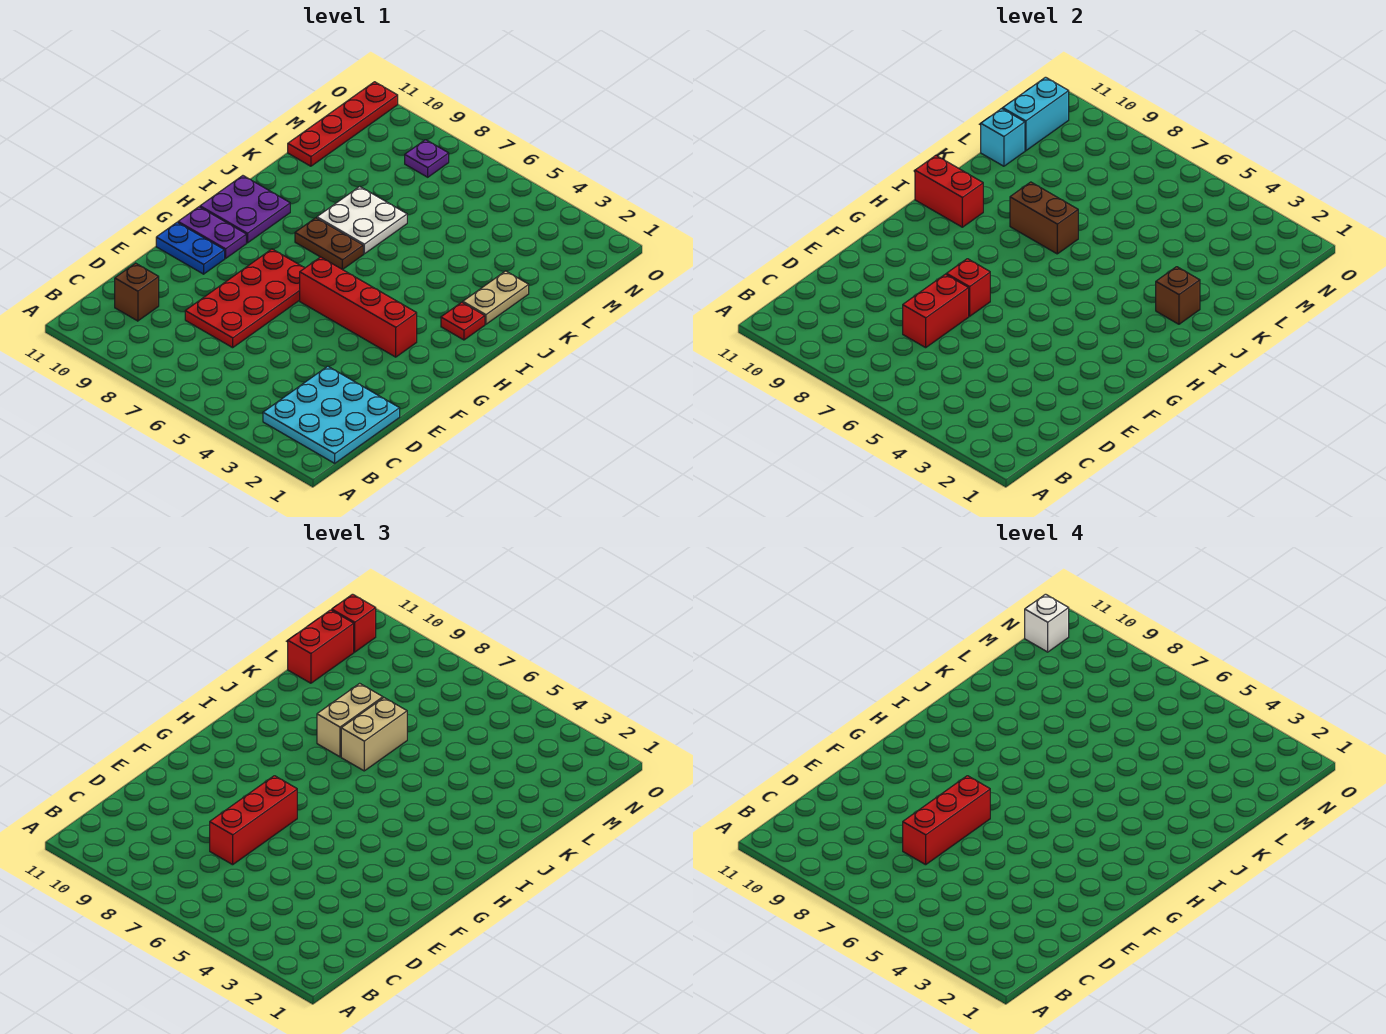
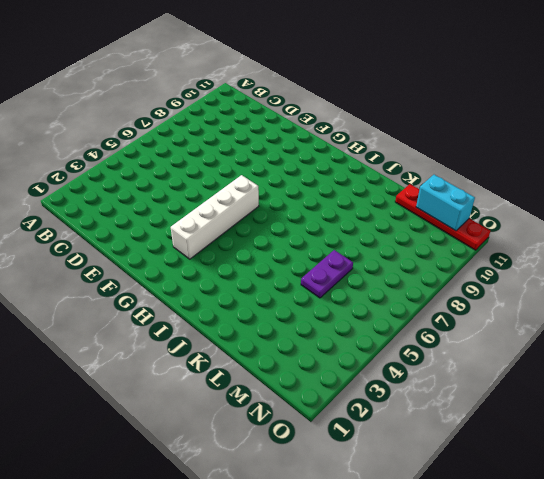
white 1x4 brick [171,175,259,259] -> red 1x4 brick [300,257,417,357]
purple 1x2 plate [301,250,353,298] -> purple 1x2 plate moved to [178,207,246,258]
none -> cyan 3x3 plate [263,366,400,463]
none -> brown 1x1 brick [115,263,159,321]
none -> red 2x4 plate [185,249,304,348]

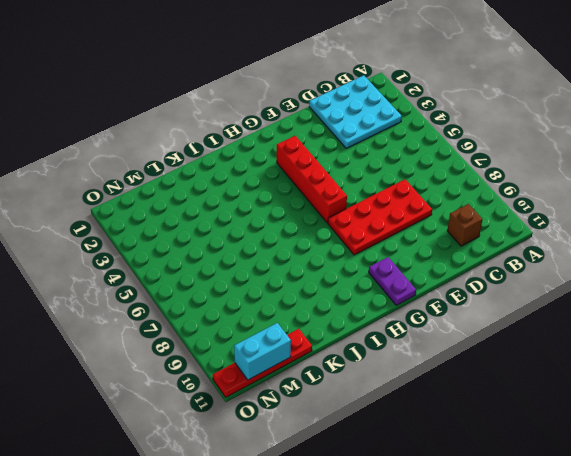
none -> blue 1x2 plate [156,222,225,274]
none -> purple 2x2 plate [200,176,290,243]
none -> red 1x1 plate [441,302,485,340]

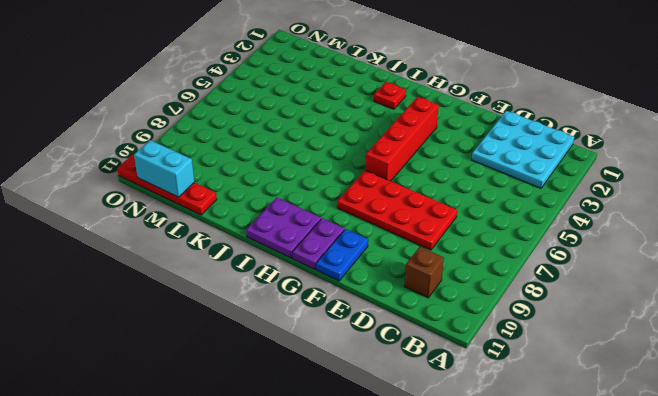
none -> brown 1x2 plate [295,218,363,270]
none -> tan 1x2 plate [463,271,529,324]
none -> white 2x2 plate [317,187,407,254]

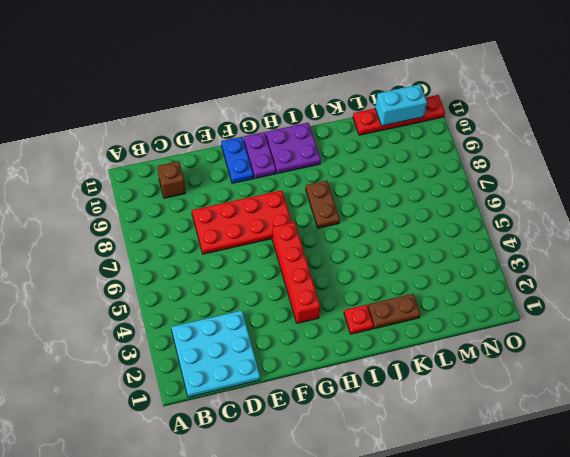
brown 1x2 plate [368,294,420,329] -> tan 1x2 plate [463,271,529,324]
none -> white 2x2 plate [317,187,407,254]
none -> purple 1x1 plate [405,140,449,177]
none -> red 1x2 brick [903,274,969,348]

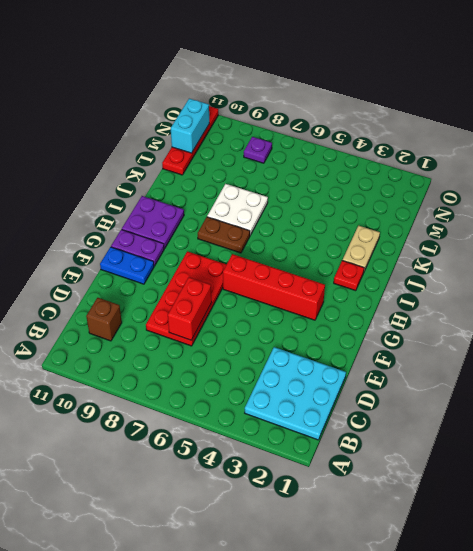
none -> red 1x1 brick [946,259,990,316]
none -> red 1x2 brick [915,156,983,227]
none -> brown 1x1 brick [1156,267,1200,324]

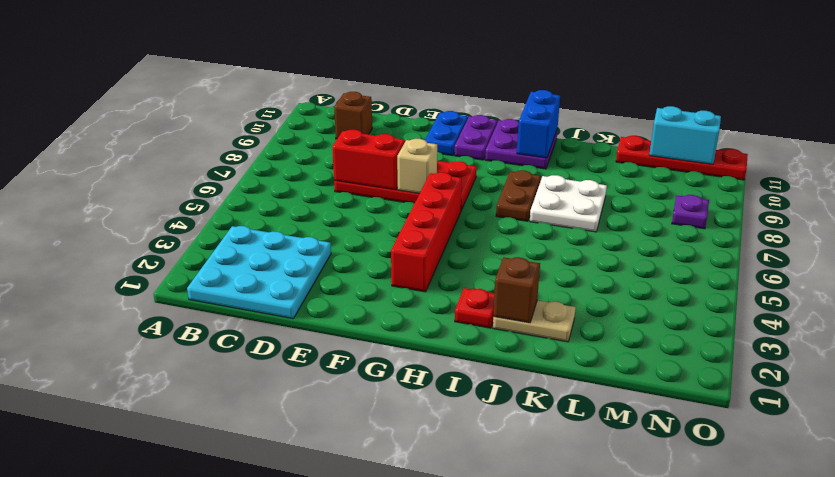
tan 1x1 brick [397,139,437,194] -> red 1x1 brick [946,259,990,316]
blue 1x2 brick [517,90,560,158] -> red 1x2 brick [915,156,983,227]
none -> brown 1x2 brick [1010,182,1078,254]
none -> cyan 1x1 brick [981,109,1025,166]
none -> red 1x3 brick [210,776,297,865]

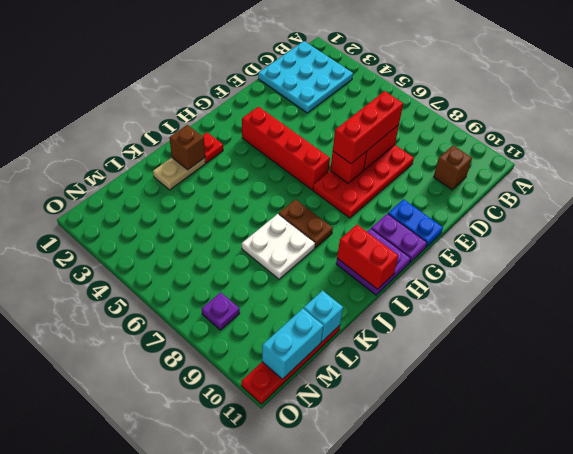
none -> brown 1x2 brick [1010,182,1078,254]
none -> tan 1x2 brick [341,698,407,771]
none -> tan 1x2 brick [317,683,383,757]

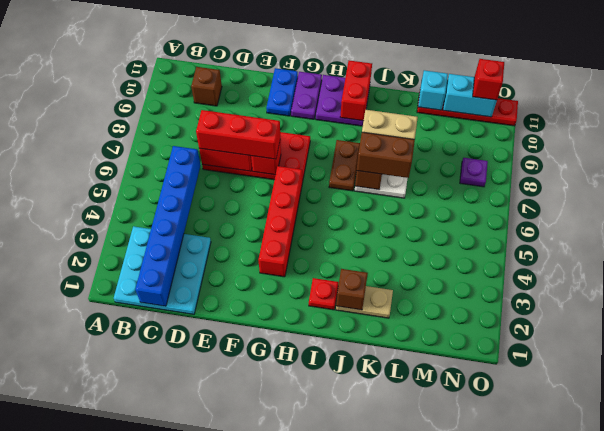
blue 1x6 brick [135,146,201,306] -> none
brown 1x2 brick [357,132,415,178] -> tan 1x2 brick [341,698,407,771]
none -> red 1x2 brick [288,610,354,683]
none -> red 1x3 brick [903,776,990,865]
none -> white 1x1 brick [1025,594,1069,652]

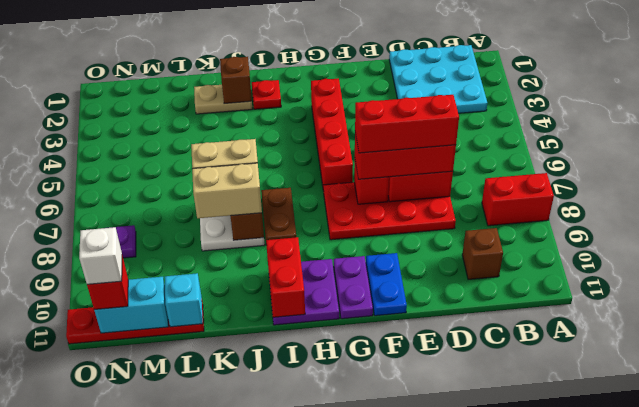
red 1x2 brick [482,173,554,226] -> red 1x2 brick moved to [288,610,354,683]

